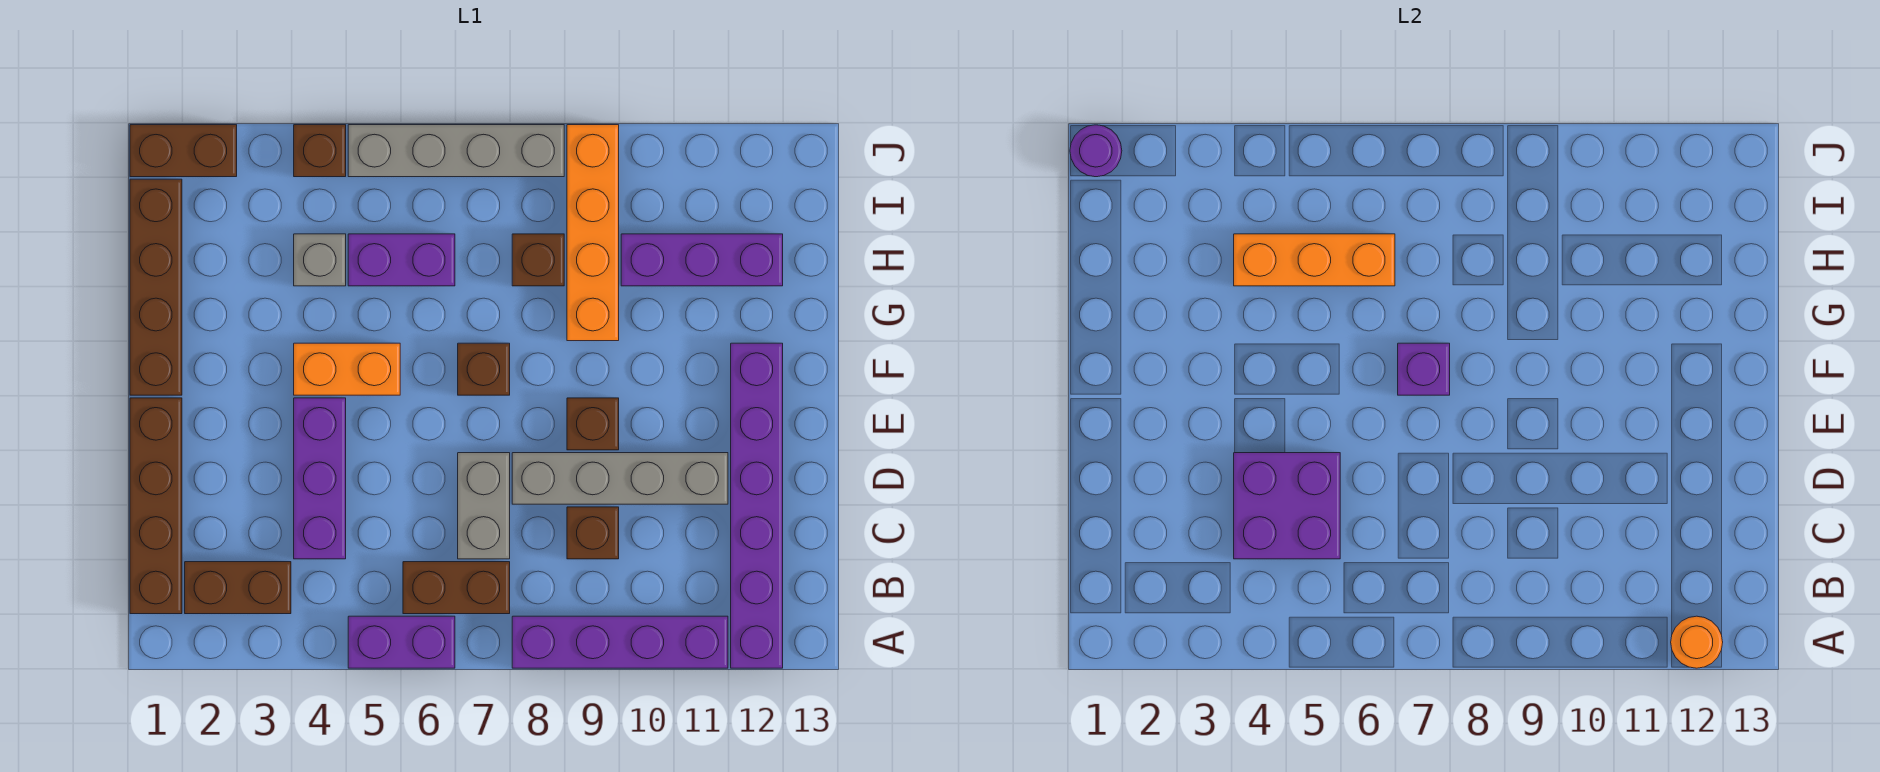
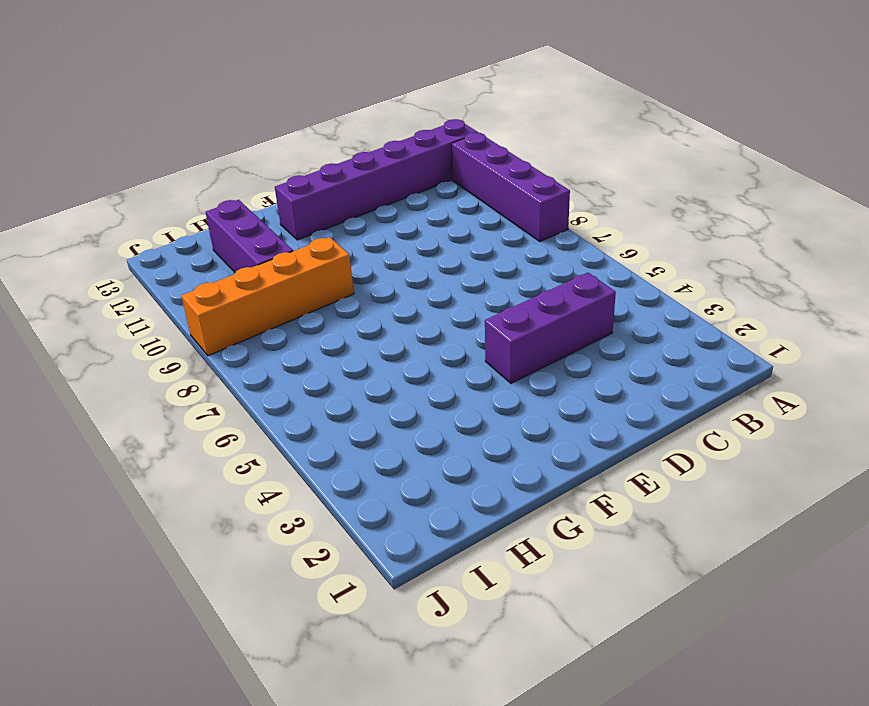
none -> purple 1x2 brick [348,616,455,668]
none -> brown 1x4 brick [130,398,182,614]
none -> brown 1x2 brick [185,562,291,614]

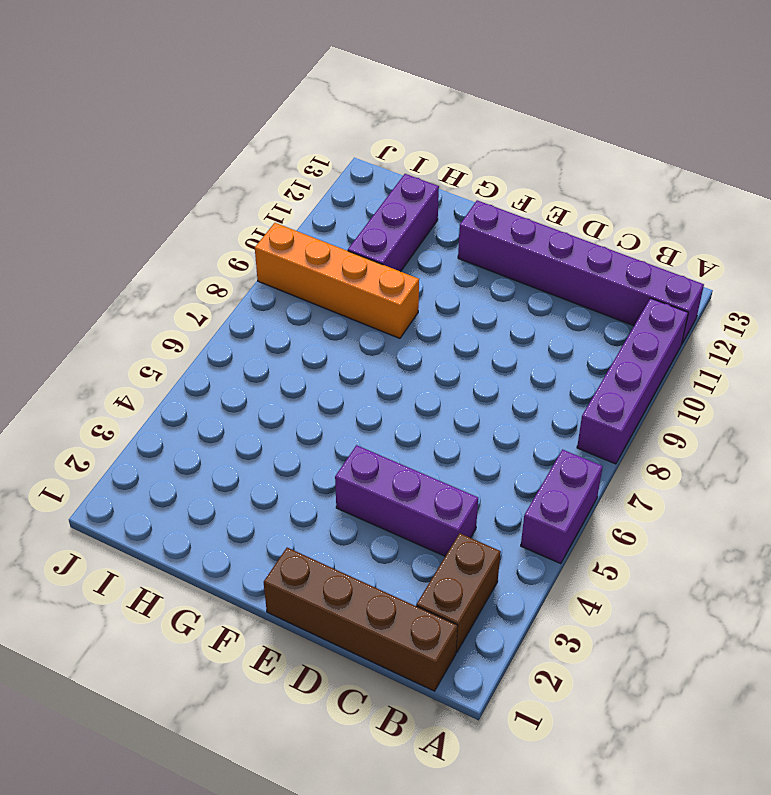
none -> brown 1x2 brick [403,562,510,614]
none -> grey 1x2 brick [458,453,510,559]
none -> brown 1x1 brick [567,507,619,559]

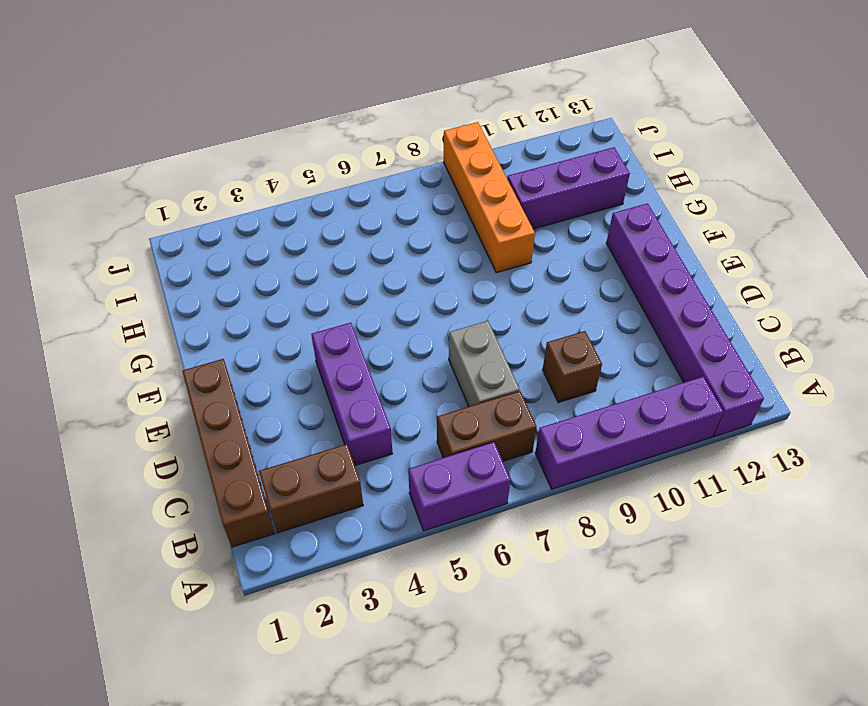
none -> grey 1x4 brick [512,453,728,504]
none -> brown 1x1 brick [567,398,619,450]
none -> brown 1x4 brick [130,179,182,395]

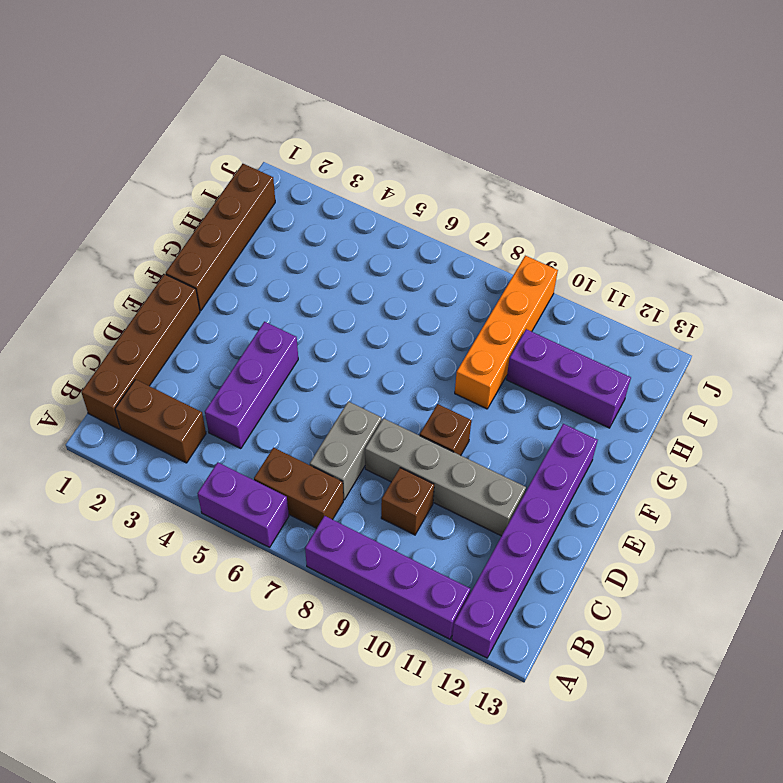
none -> orange 1x2 brick [294,343,400,395]
none -> brown 1x1 brick [458,343,510,395]
none -> grey 1x1 brick [294,234,346,286]

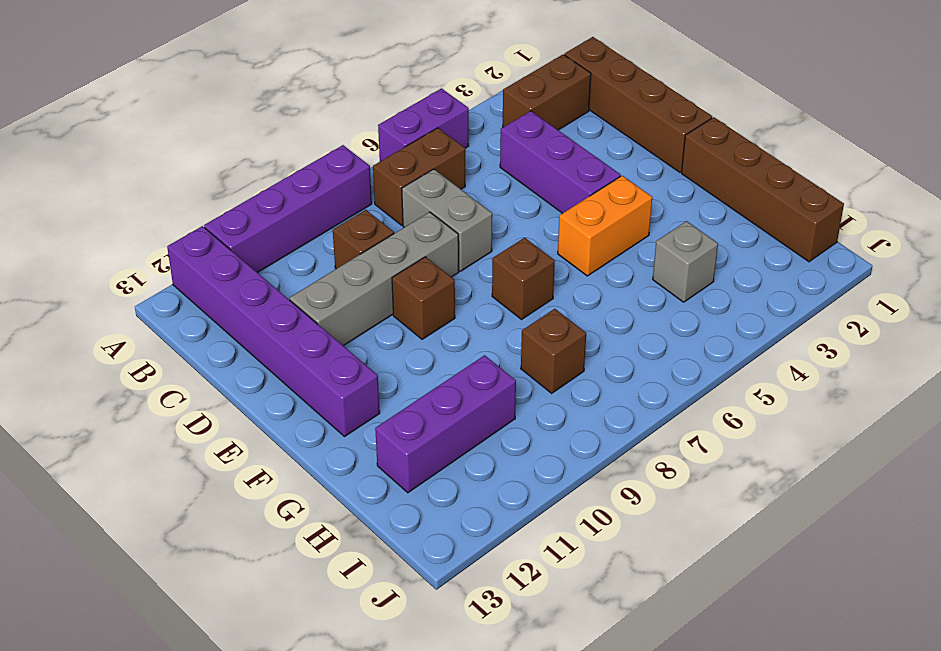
none -> orange 1x4 brick [567,125,619,341]
none -> purple 1x2 brick [348,234,455,286]
none -> brown 1x2 brick [130,125,237,177]

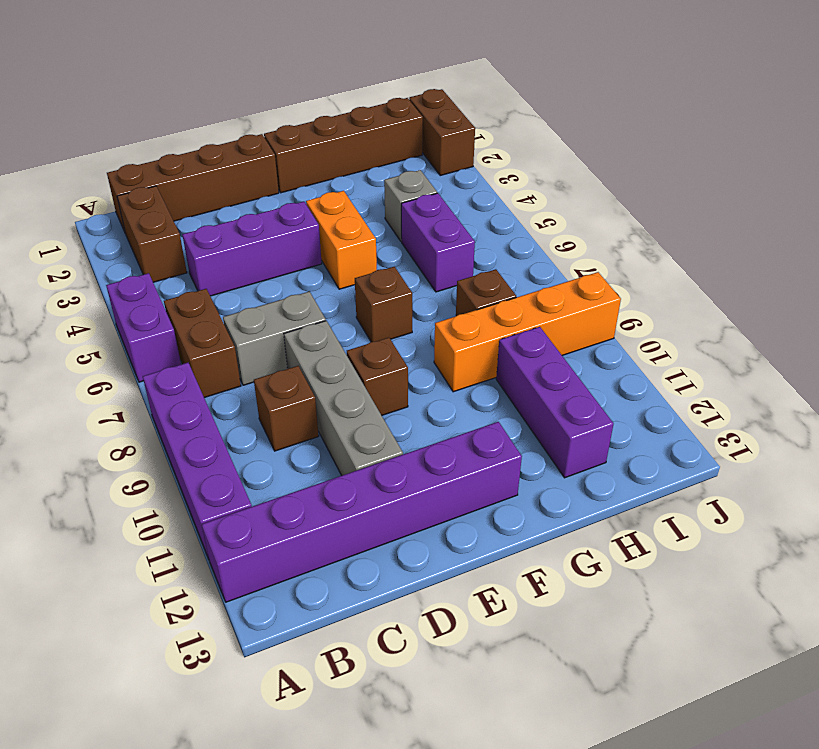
none -> brown 1x1 brick [294,125,346,177]
none -> grey 1x4 brick [348,125,564,177]
none -> orange 1x1 round brick [1671,616,1723,668]

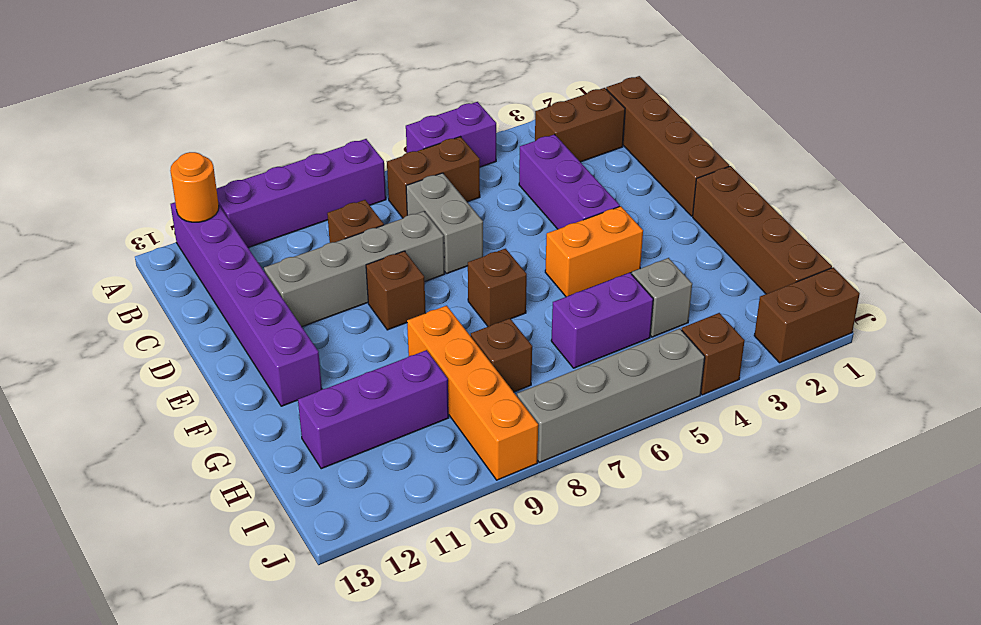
none -> purple 2x2 brick [1234,453,1340,559]
none -> purple 1x1 brick [1398,343,1450,395]
none -> orange 1x3 brick [1234,234,1395,286]

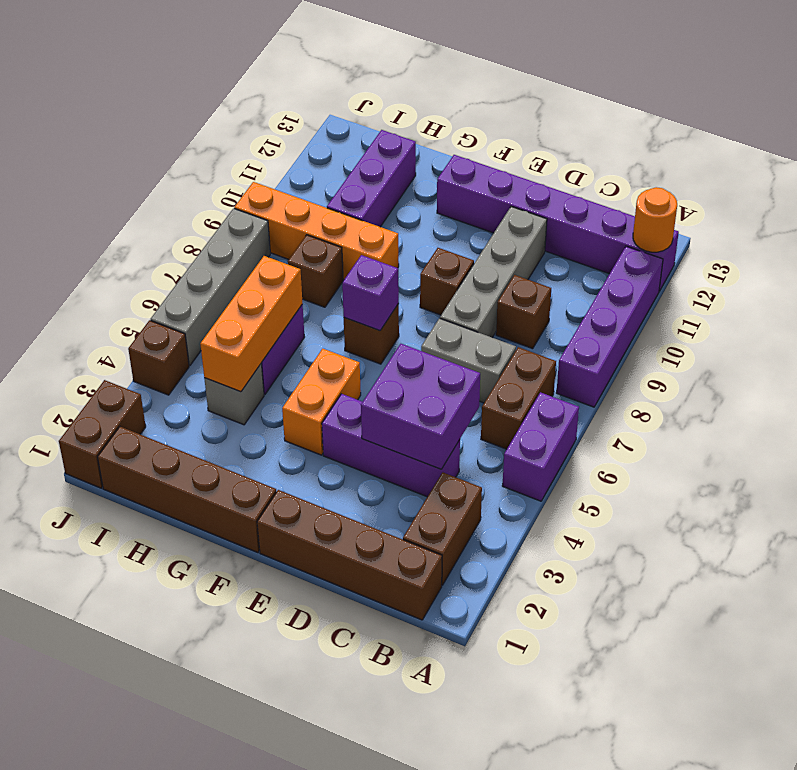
none -> purple 1x1 round brick [1070,125,1122,177]

